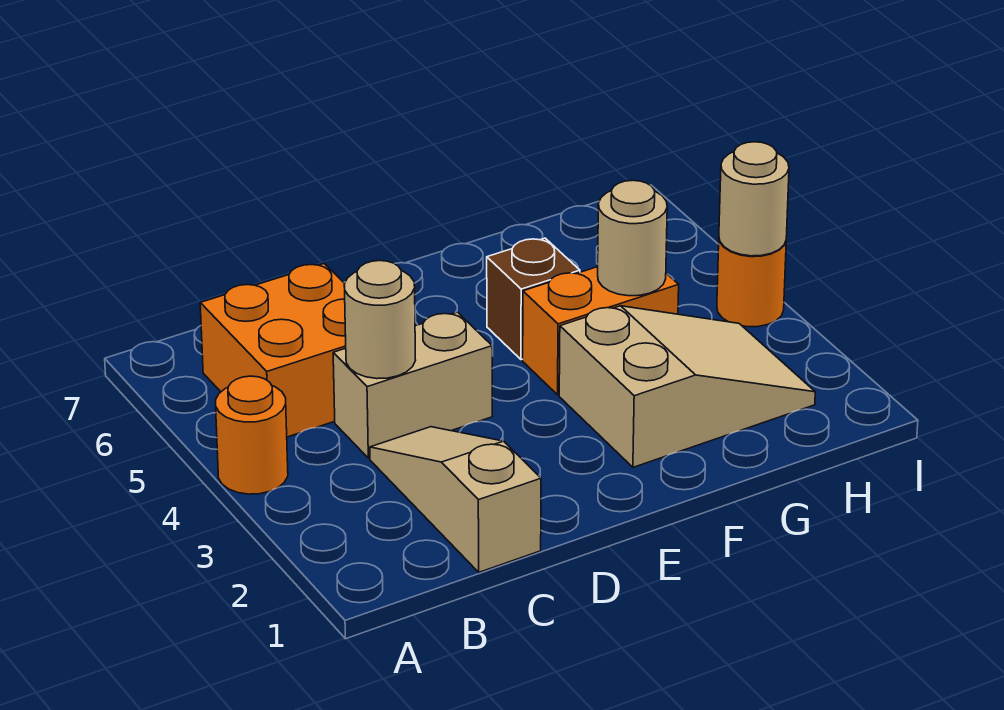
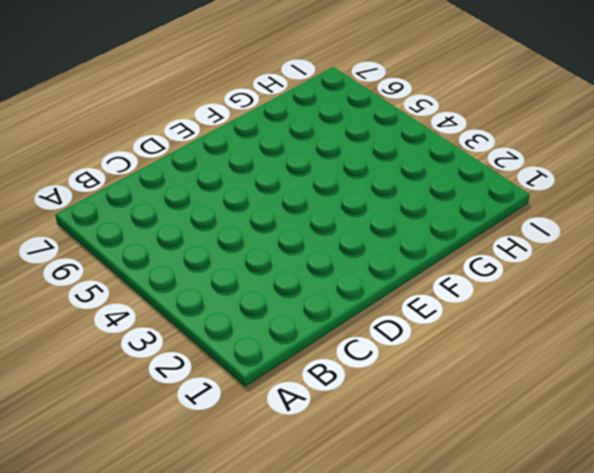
none -> orange 1x1 round brick [216,376,288,494]
none -> orange 2x2 brick [200,264,346,437]

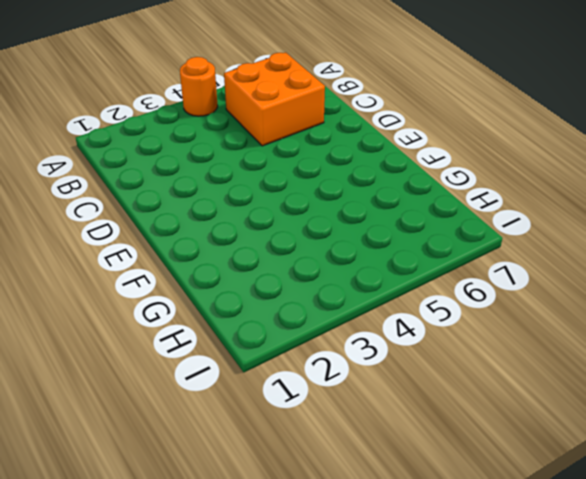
none -> tan 1x3 slope [370,427,541,572]
none -> tan 1x2 brick [333,312,492,458]

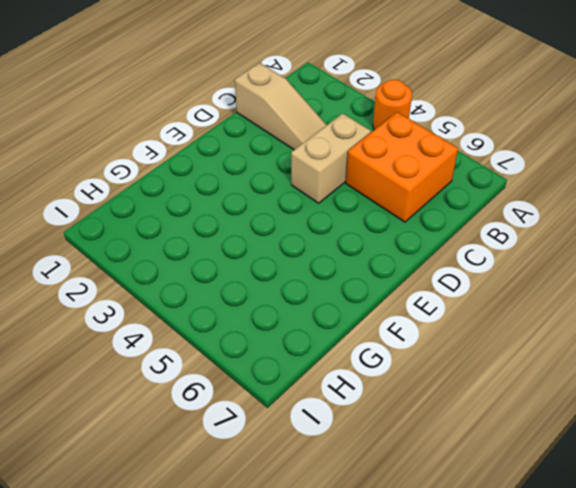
none -> tan 2x3 slope [559,306,815,467]
none -> orange 1x2 brick [523,267,679,395]

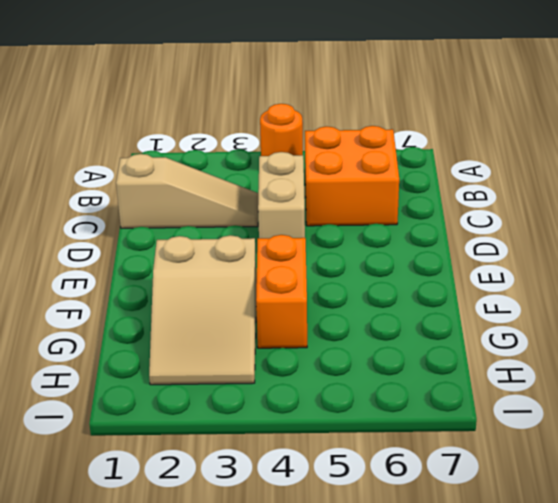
none -> brown 1x1 brick [487,238,580,360]
none -> orange 1x1 round brick [717,240,786,327]

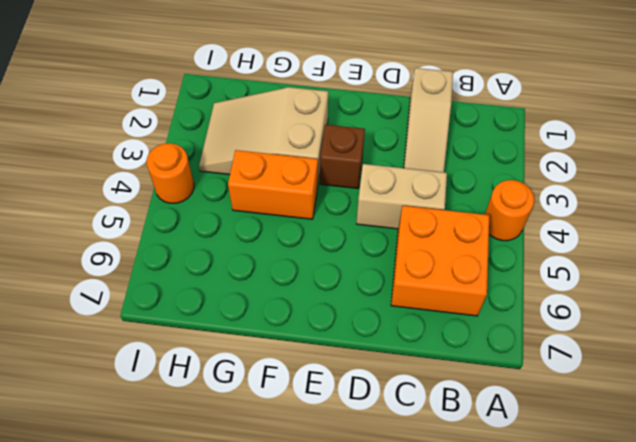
brown 1x1 brick [320,125,365,189] -> brown 1x1 brick moved to [487,238,580,360]
none -> tan 1x1 round brick [344,261,416,379]
none -> tan 1x1 round brick [598,180,667,296]

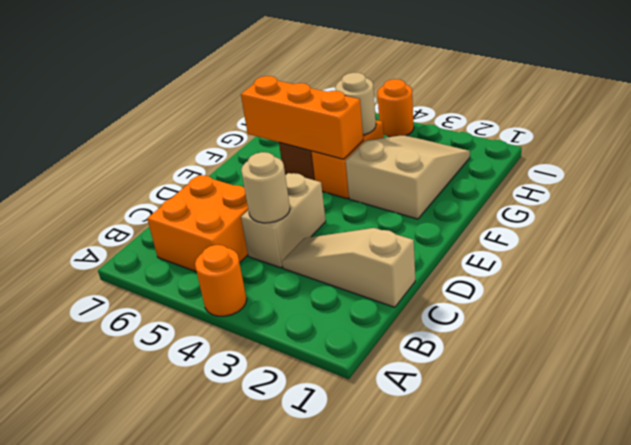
orange 1x3 brick [241,76,363,159] -> none
none -> tan 1x1 round brick [719,142,789,256]

